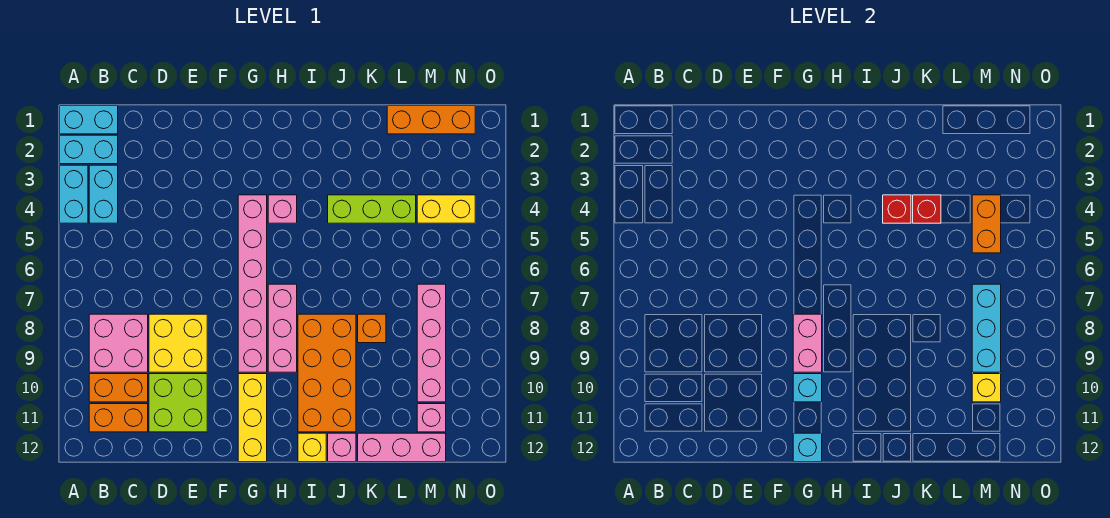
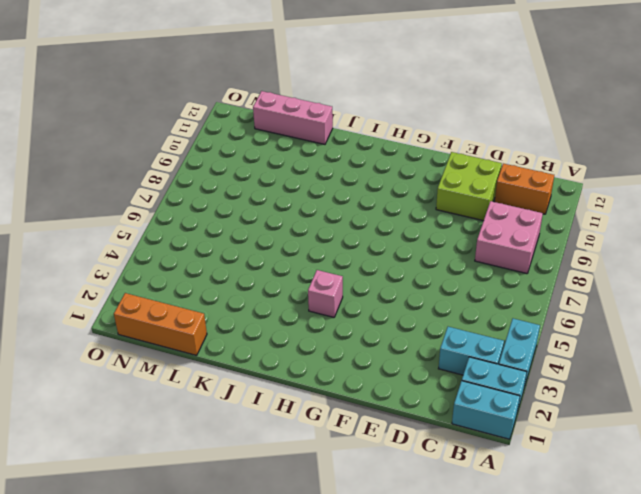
cyan 1x2 brick [438,327,504,375] -> cyan 1x2 brick turned to [89,165,118,223]
none -> orange 1x2 brick [89,374,148,402]
none -> yellow 2x2 brick [149,314,207,372]
none -> pink 1x6 brick [238,195,267,372]
none -> yellow 1x3 brick [238,374,267,462]

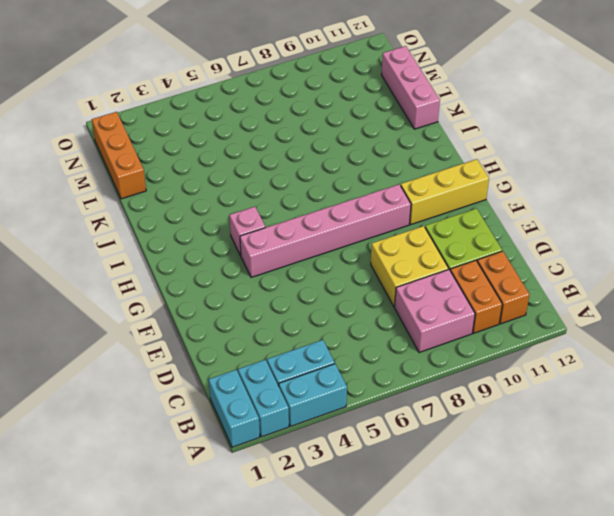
none -> pink 1x3 brick [268,284,297,372]
none -> orange 2x4 brick [298,314,356,432]
none -> yellow 1x1 brick [298,433,326,462]
none -> lime 1x3 brick [328,195,416,223]

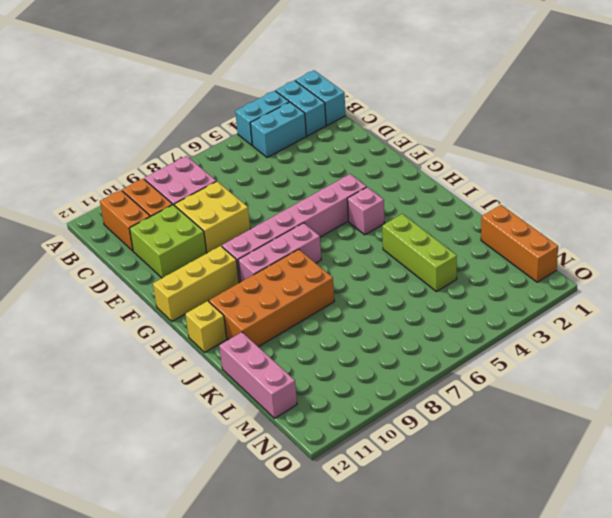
none -> pink 1x1 brick [328,433,356,462]
none -> orange 1x1 brick [358,314,386,343]
none -> yellow 1x2 brick [417,195,475,223]
none -> pink 1x4 brick [417,284,446,402]

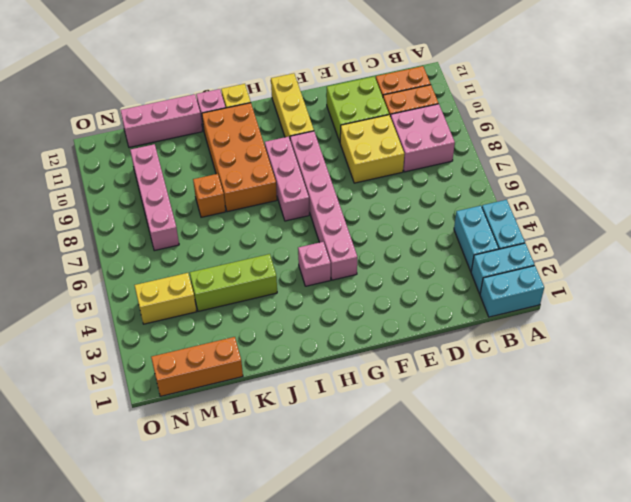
none -> pink 1x1 brick [417,404,446,432]
none -> pink 1x2 brick [793,314,822,372]
none -> cyan 1x1 brick [793,374,822,402]
none -> cyan 1x1 brick [793,433,822,462]

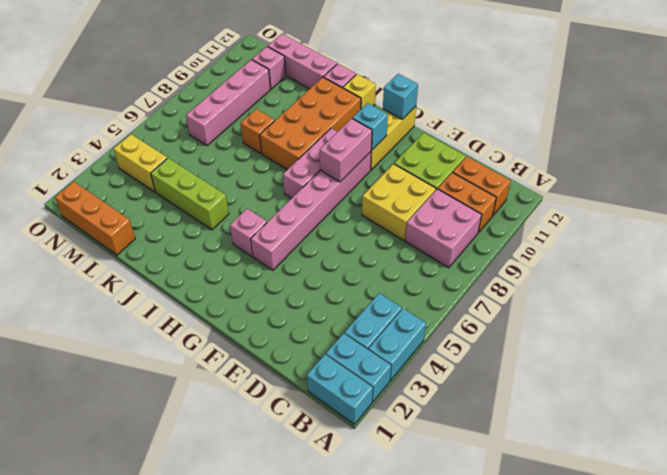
none -> red 1x1 brick [883,195,911,223]
none -> red 1x1 brick [913,195,941,223]
none -> orange 1x2 brick [972,195,1001,253]
none -> cyan 1x3 brick [972,284,1001,372]

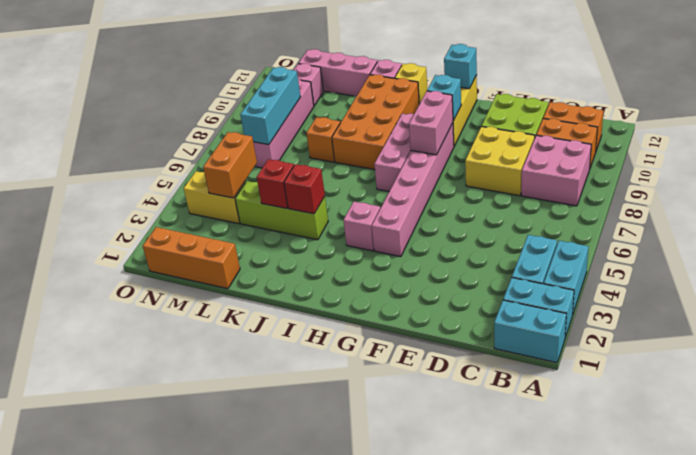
none -> yellow 1x1 brick [972,374,1001,402]

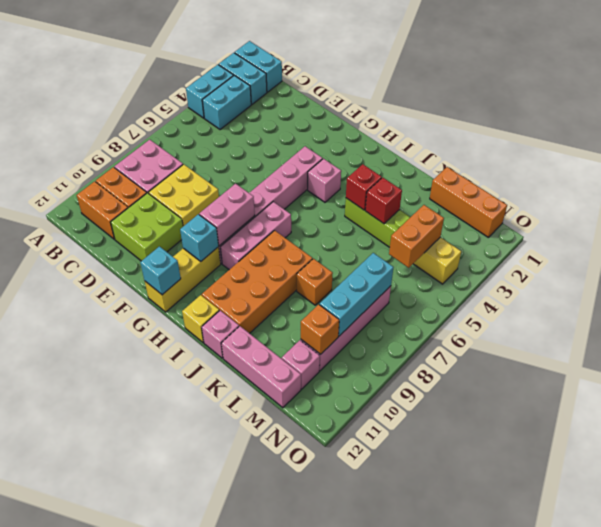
orange 1x1 brick [301,305,339,354] -> yellow 1x1 brick [972,374,1001,402]

